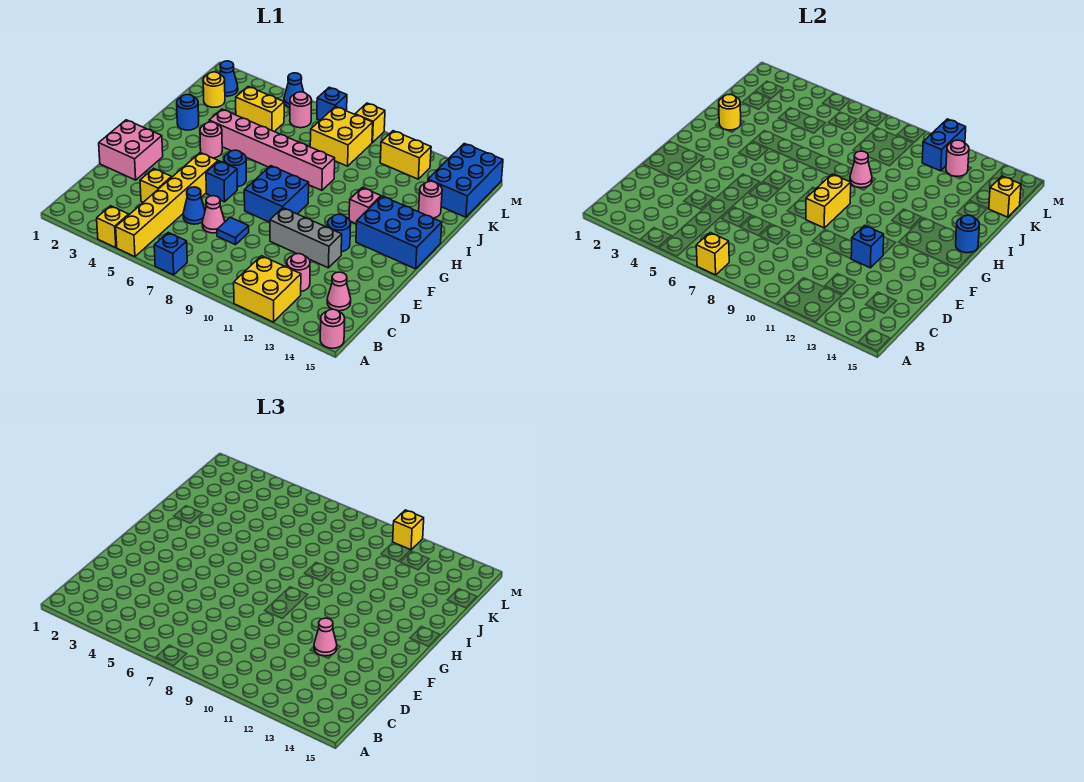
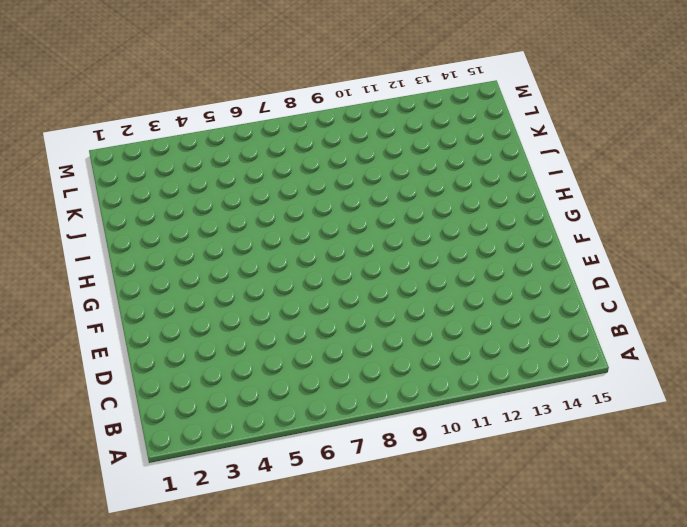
none -> yellow 1x1 brick [97,206,129,248]
none -> yellow 1x6 brick [116,152,218,257]
none -> blue 1x1 brick [154,233,187,275]
none -> yellow 2x2 brick [234,256,301,322]

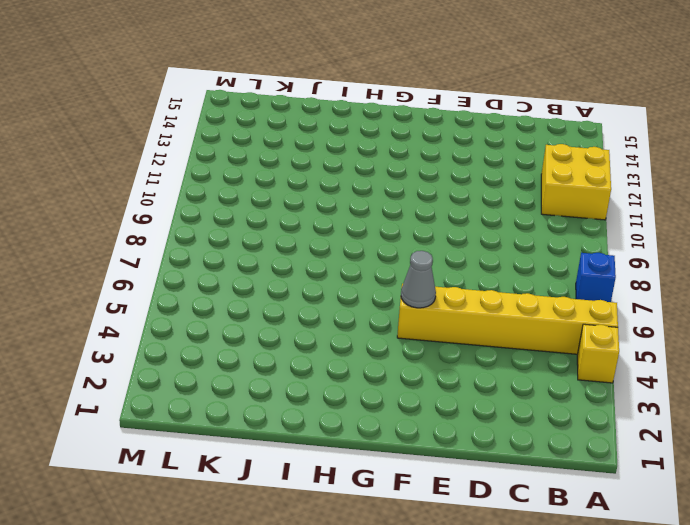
grey 1x1 cone [401,251,436,308] -> none
none -> pink 1x1 round brick [320,309,345,348]
none -> pink 1x1 round brick [287,254,310,291]
none -> pink 1x1 cone [327,272,351,311]
none -> yellow 1x1 brick [140,168,172,202]

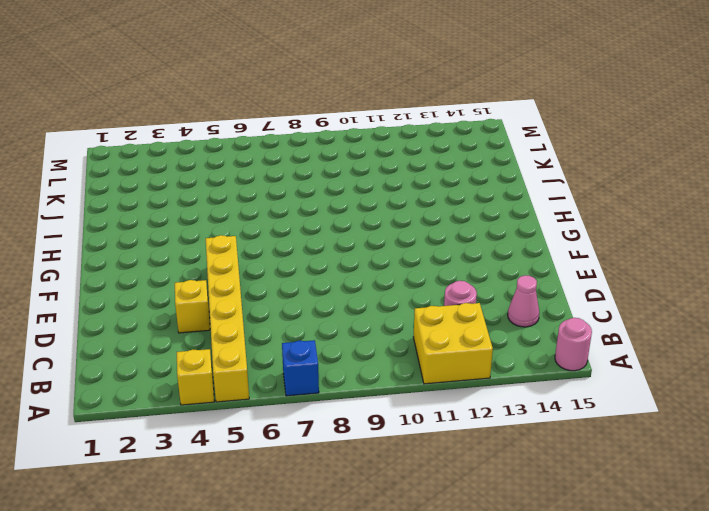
none -> blue 1x1 cone [183,187,205,224]
none -> pink 1x1 cone [202,196,225,233]
none -> blue 1x1 tile [217,217,249,245]
none -> pink 2x2 brick [99,120,163,180]

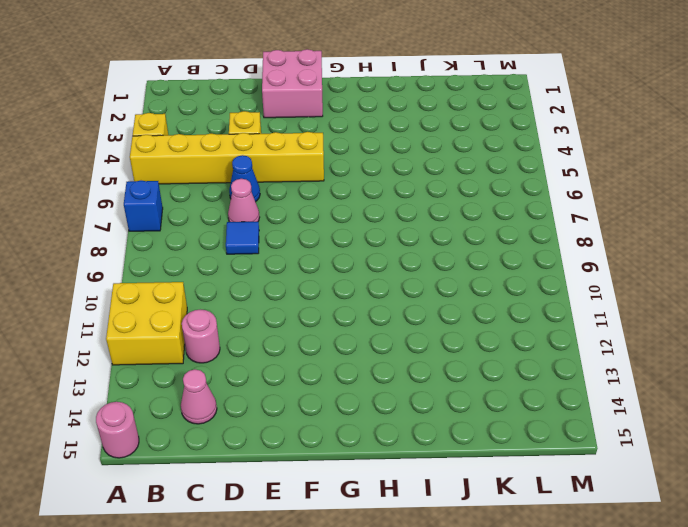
none -> grey 1x3 brick [270,208,342,268]
none -> blue 1x1 brick [206,161,237,202]
none -> blue 2x2 brick [244,166,309,222]
none -> blue 1x1 round brick [328,214,351,252]

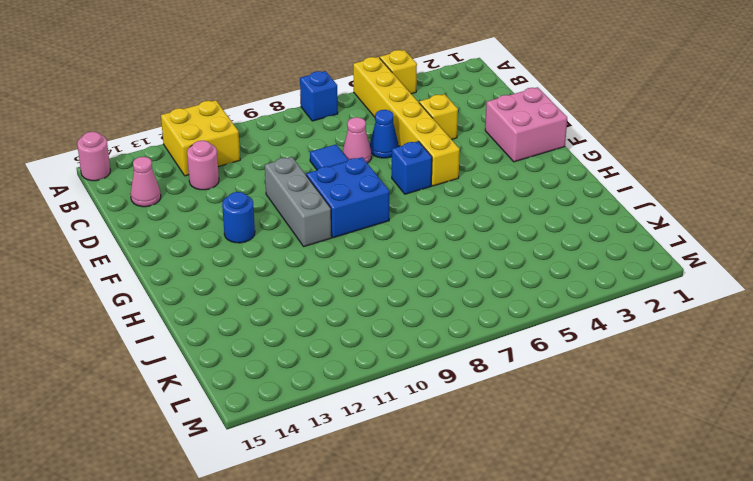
grey 1x3 brick [265,157,332,246] -> grey 1x3 brick turned to [270,208,342,268]
none -> blue 1x1 round brick [224,150,246,187]
none -> blue 2x3 brick [356,196,442,269]
none -> pink 1x1 round brick [200,122,222,158]
none -> pink 1x1 brick [349,188,381,224]

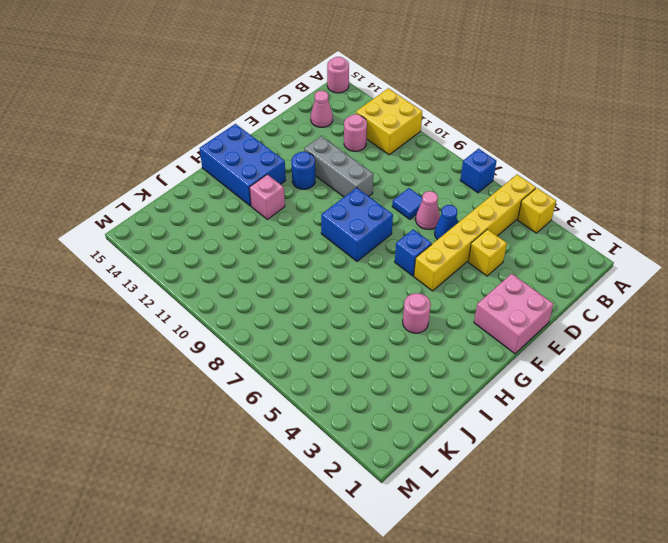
none -> blue 1x1 round brick [224,150,246,187]
none -> blue 1x1 round brick [177,95,199,130]
none -> pink 1x6 brick [209,109,335,190]
none -> pink 1x1 round brick [419,181,442,218]

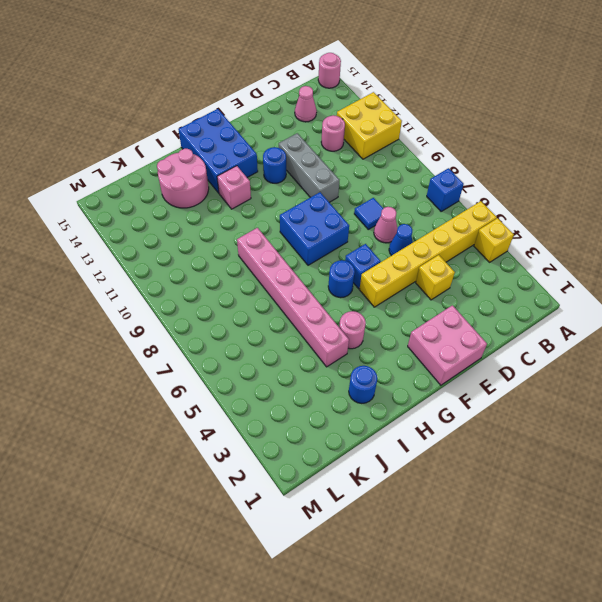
pink 2x2 round brick [157,149,209,208] -> pink 1x1 round brick [419,181,442,218]
none -> yellow 1x1 round brick [203,72,225,107]
none -> yellow 1x2 brick [236,87,284,132]
none -> yellow 2x2 brick [310,107,373,166]
none -> blue 2x3 brick [428,144,503,217]

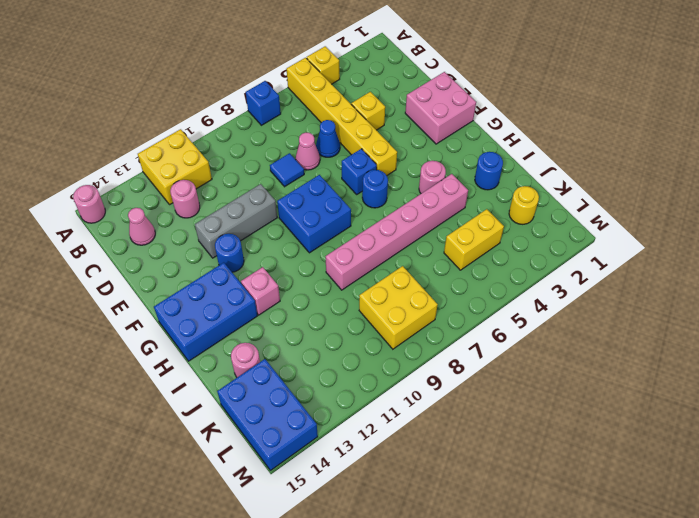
none -> blue 1x1 cone [220,61,238,96]
none -> pink 1x1 round brick [290,92,311,128]
none -> yellow 1x2 brick [380,131,431,179]
none -> blue 1x1 cone [284,73,304,107]

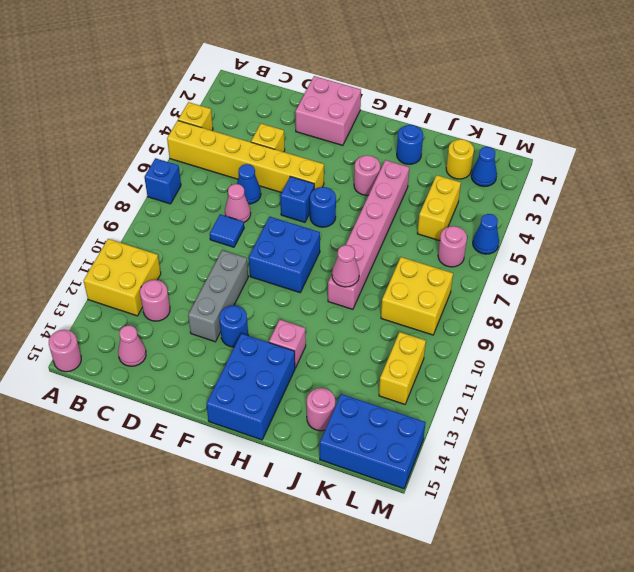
none -> blue 1x1 brick [317,87,347,120]
none -> yellow 1x1 brick [355,103,385,143]
none -> yellow 1x1 brick [696,233,729,275]
none -> blue 1x1 brick [851,225,884,268]

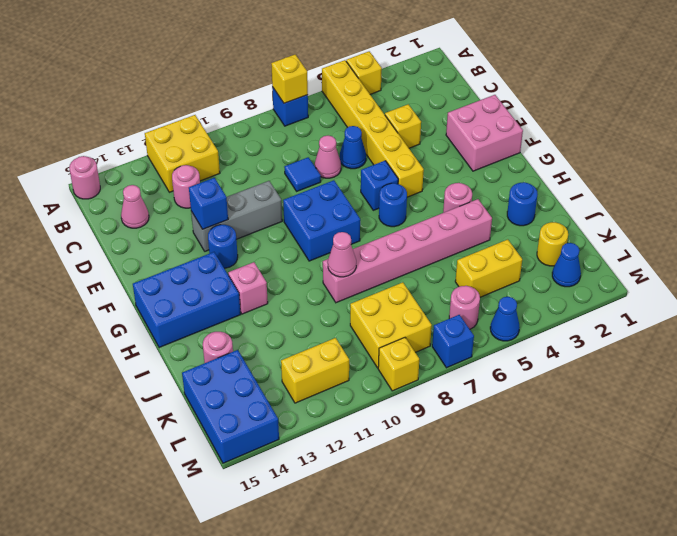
none -> yellow 1x2 brick [806,174,851,228]
none -> blue 1x1 round brick [956,215,979,253]
none -> yellow 1x1 round brick [719,95,741,130]
none -> yellow 1x1 brick [989,176,1021,217]

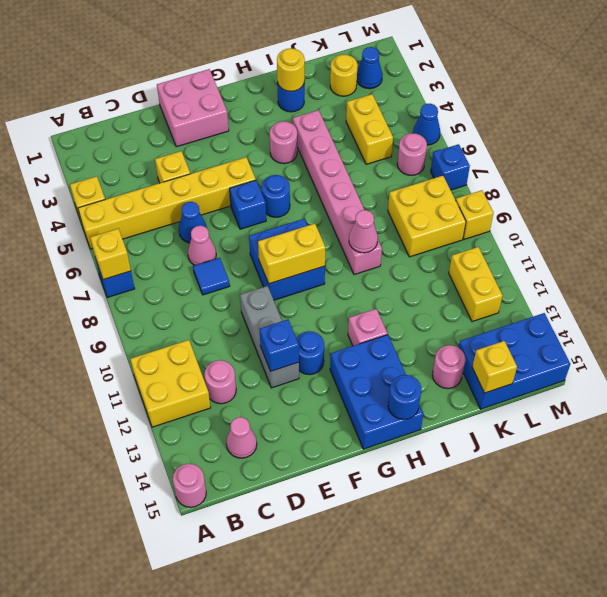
none -> blue 1x2 brick [922,119,966,171]
none -> pink 1x1 round brick [946,140,969,176]
none -> pink 1x1 cone [314,618,337,656]
none -> yellow 1x1 brick [393,510,424,550]

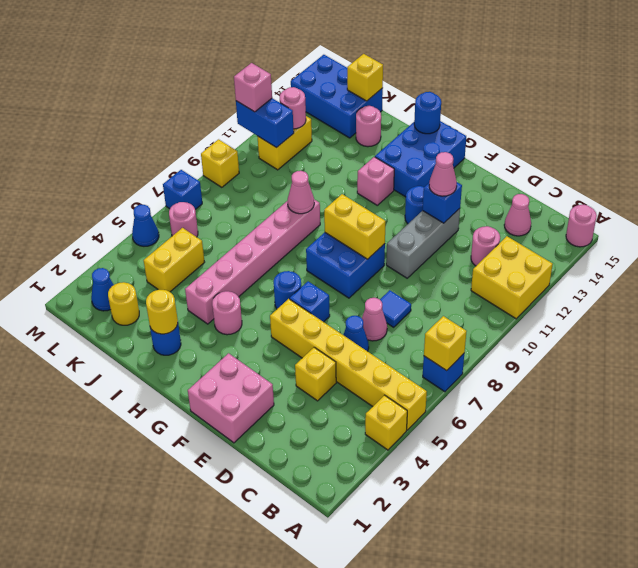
pink 1x1 brick [234,63,272,112] -> yellow 1x1 brick [393,510,424,550]
none -> yellow 2x2 brick [310,107,373,166]

